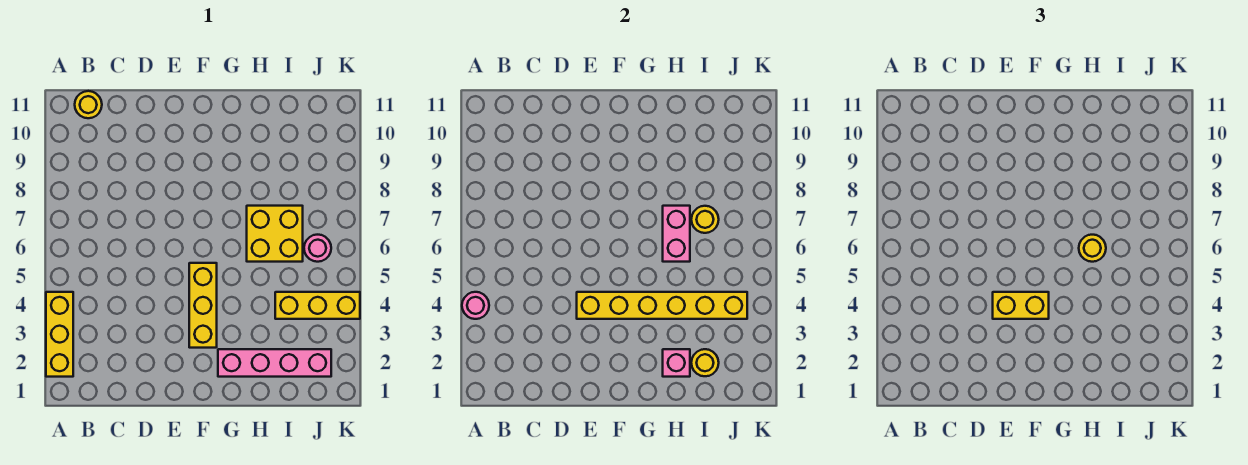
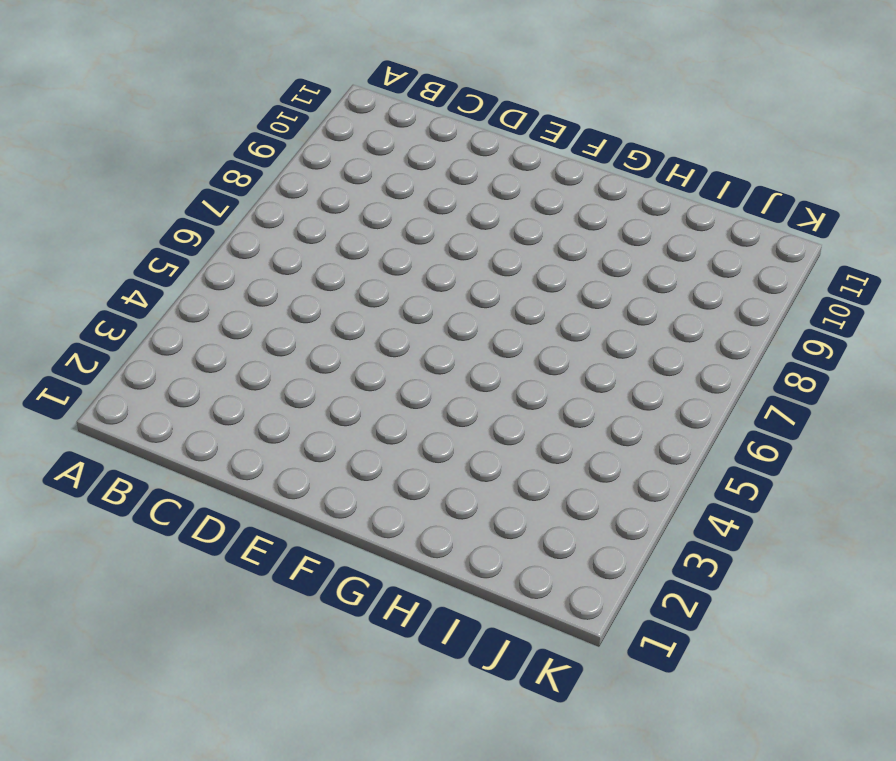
none -> yellow 1x3 brick [46,292,73,377]
none -> yellow 1x1 round brick [75,91,102,118]
none -> yellow 1x3 brick [189,263,217,348]

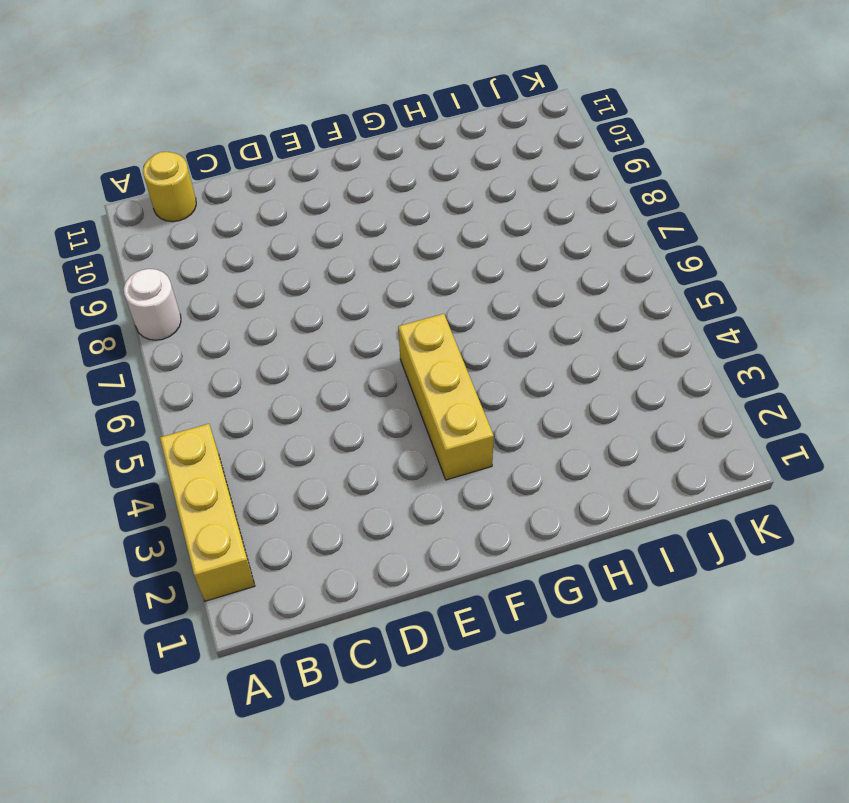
white 1x1 round brick [124,269,181,340] -> none
none -> pink 1x4 brick [218,349,331,377]
none -> yellow 2x2 brick [247,206,303,262]
none -> yellow 1x3 brick [275,292,360,319]

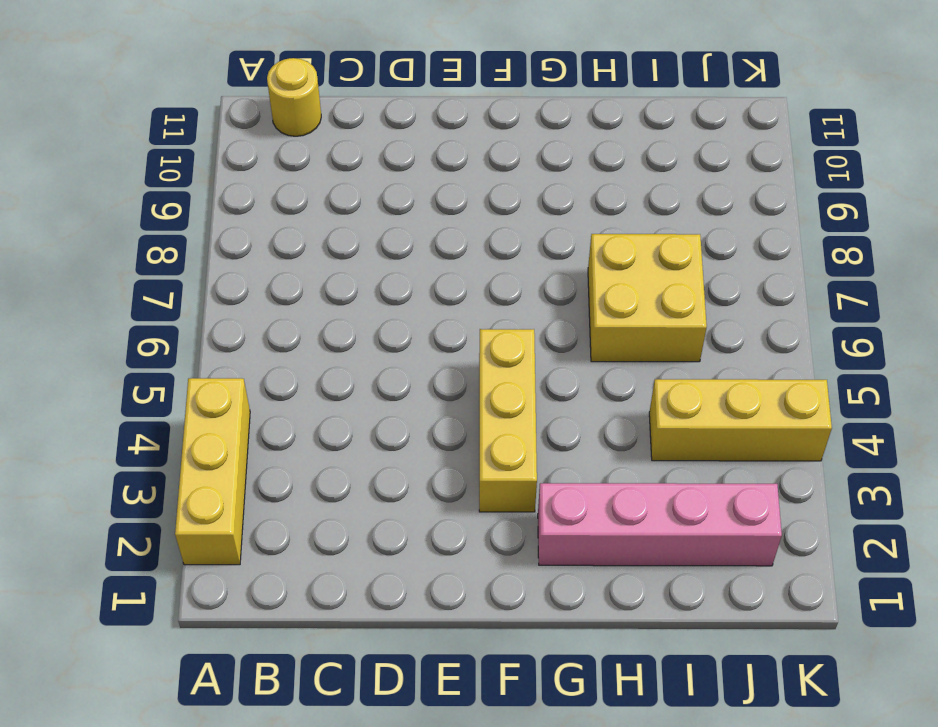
none -> pink 1x1 round brick [304,235,331,262]
none -> pink 1x1 round brick [462,292,489,319]
none -> yellow 1x6 brick [577,292,747,319]

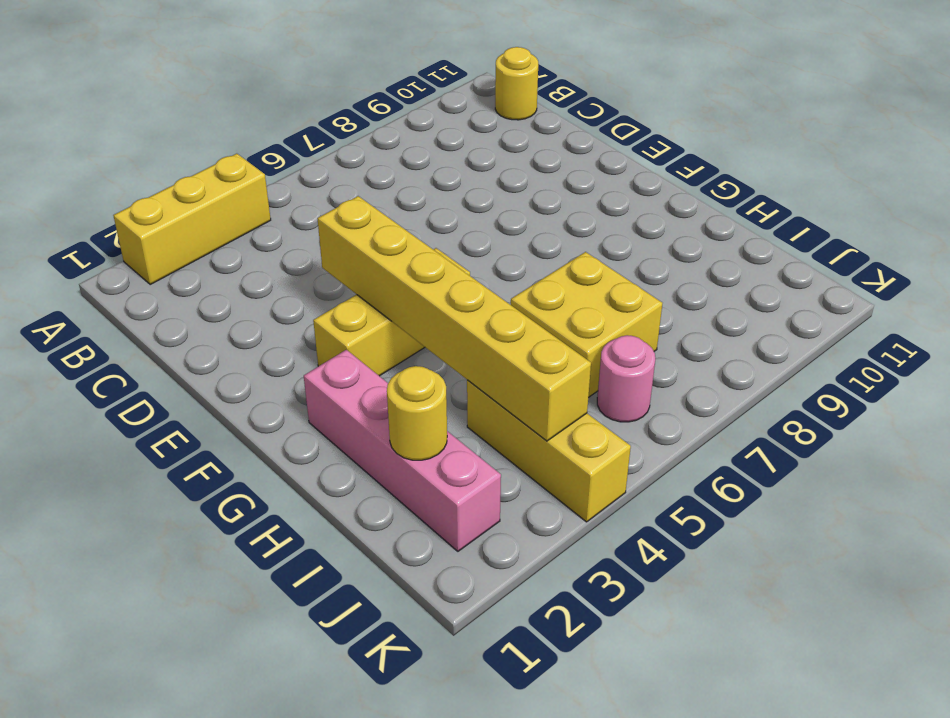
none -> pink 1x1 round brick [462,292,489,319]
none -> pink 1x1 brick [663,349,690,377]
none -> pink 1x2 brick [663,206,690,262]

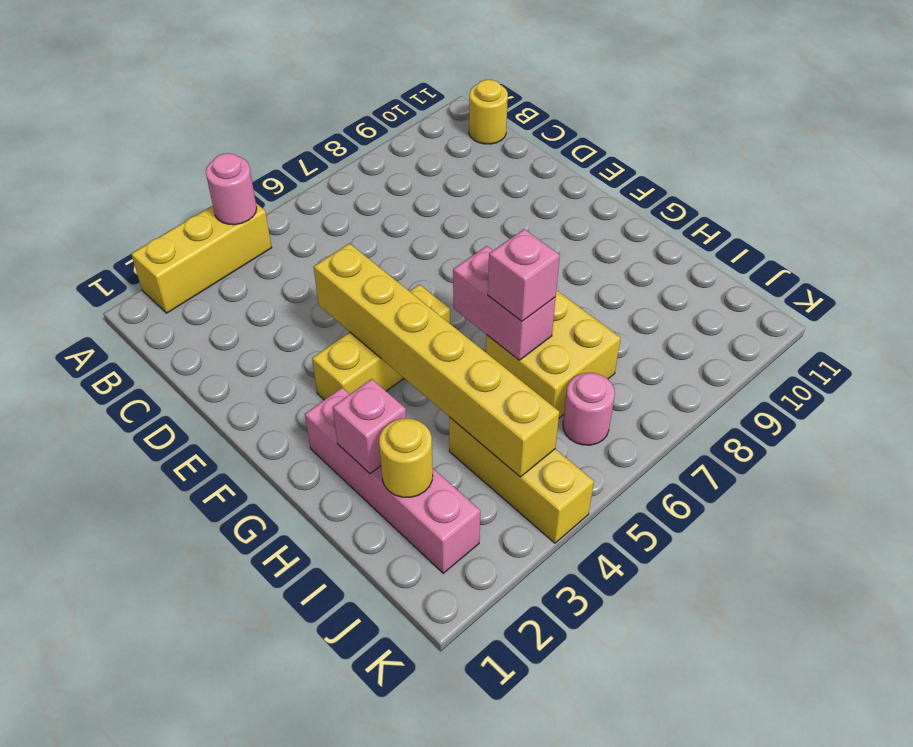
pink 1x2 brick [453,246,556,360] -> pink 1x2 brick turned to [663,206,690,262]
pink 1x1 brick [488,229,560,321] -> yellow 1x1 round brick [1079,235,1106,262]
none -> yellow 1x1 round brick [691,206,719,233]
none -> yellow 1x2 brick [993,292,1049,319]

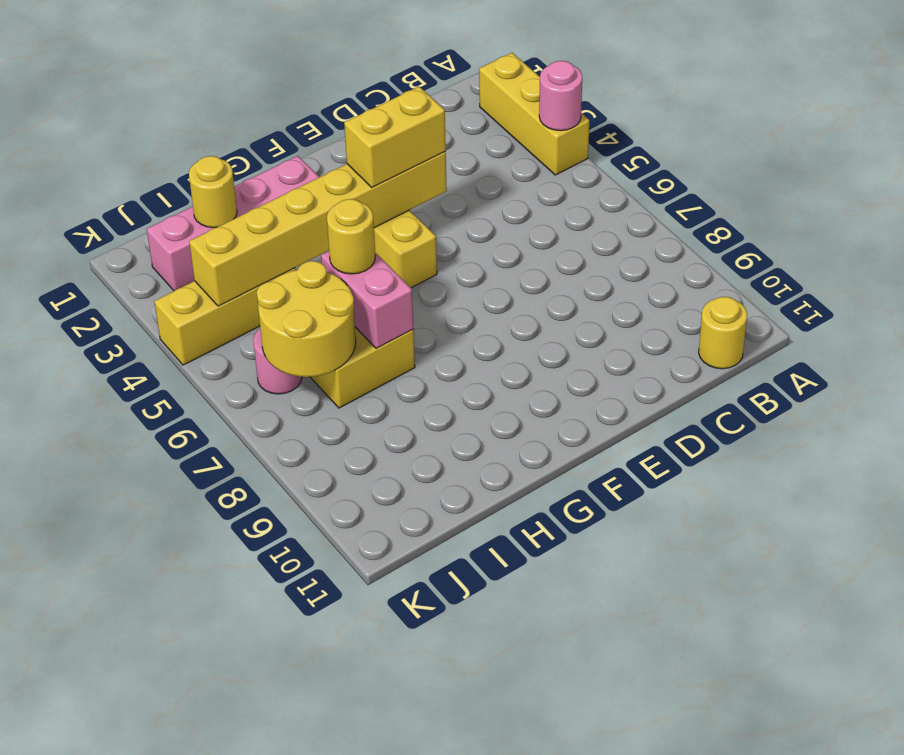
yellow 2x2 round brick [257,261,356,377] -> yellow 1x1 round brick [691,206,719,233]
none -> pink 1x1 brick [663,349,690,377]

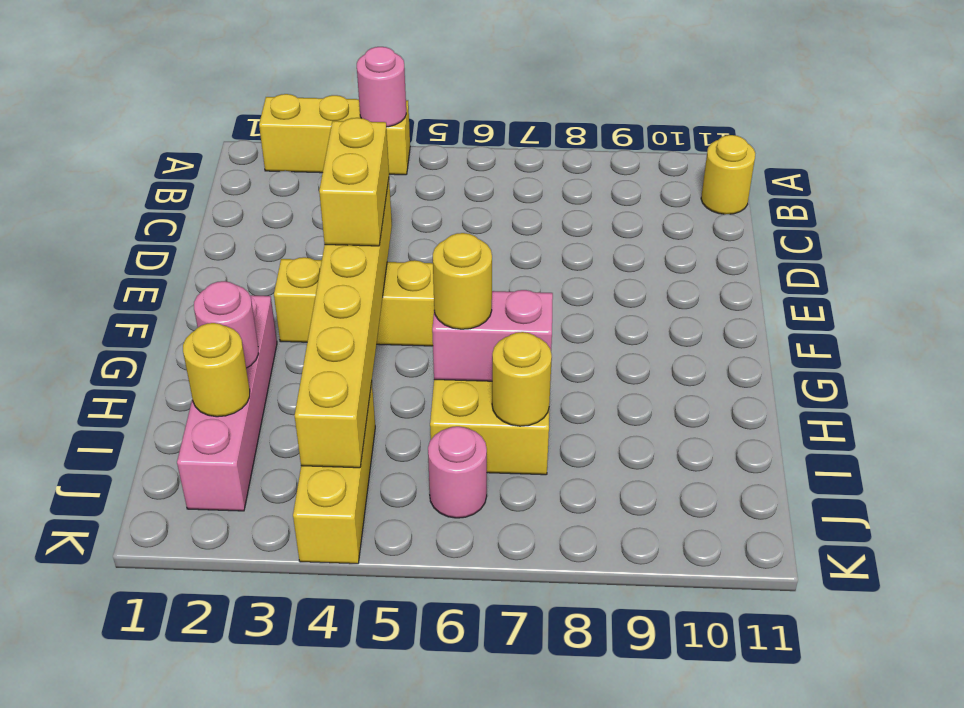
pink 1x1 round brick [194,281,259,368] -> pink 1x1 brick [663,349,690,377]

